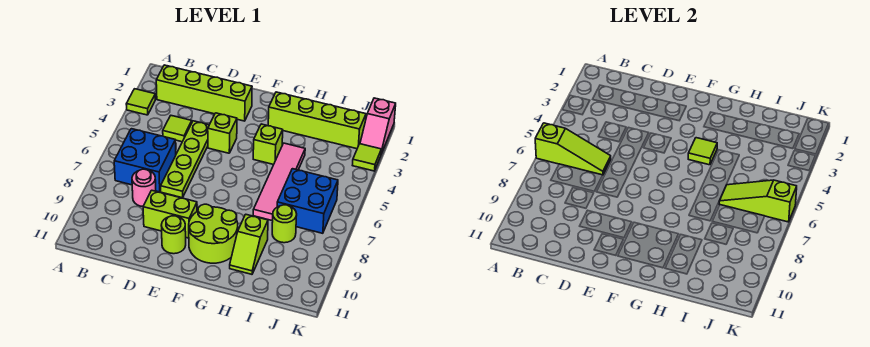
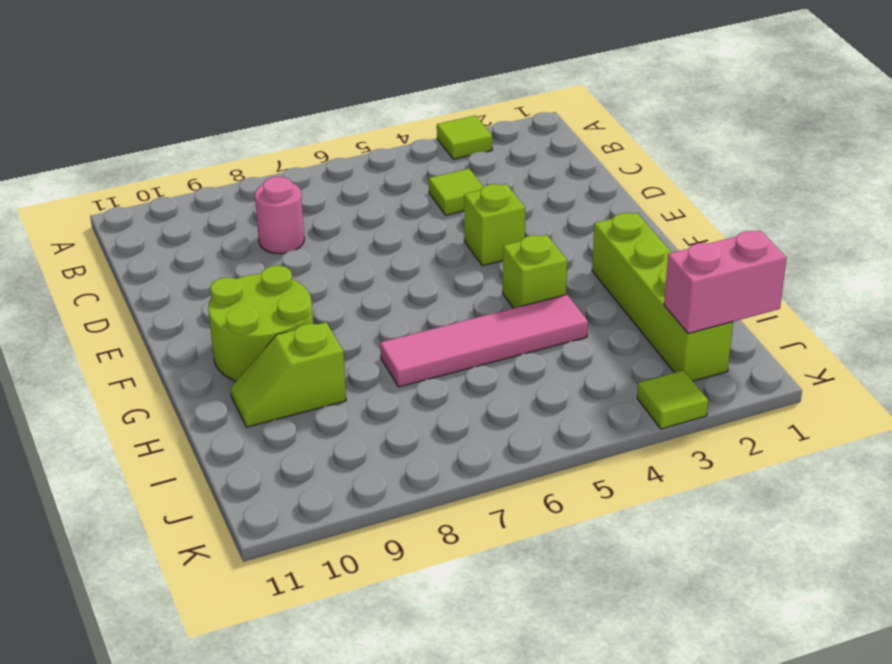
pink 1x2 brick [664,230,786,334] -> none
none -> lime 1x4 brick [156,65,252,121]
none -> blue 2x2 brick [114,129,176,192]
none -> lime 1x4 plate [161,121,209,198]

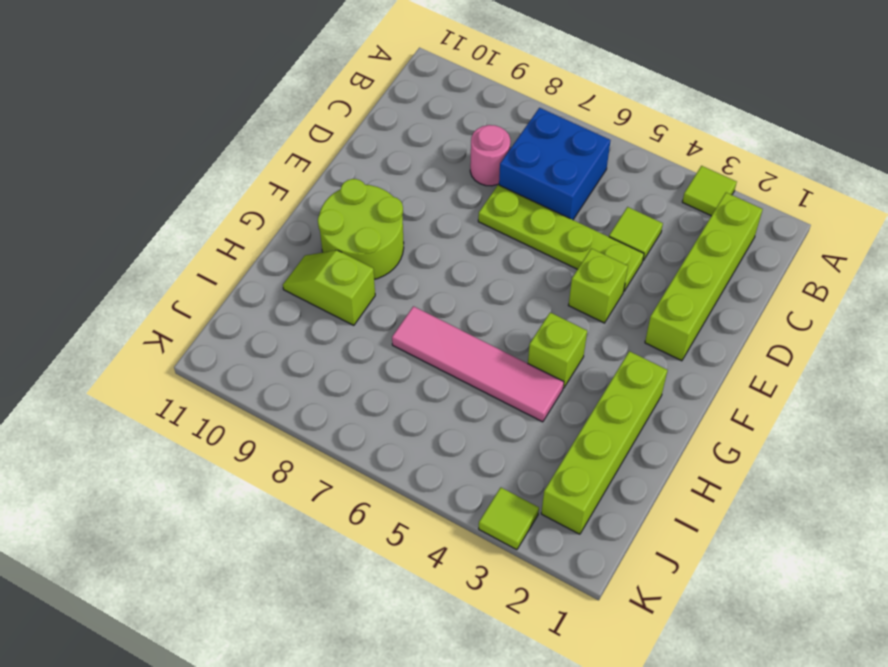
none -> lime 1x2 brick [143,190,197,238]
none -> lime 1x1 round brick [161,216,186,254]
none -> blue 2x2 brick [277,169,338,233]

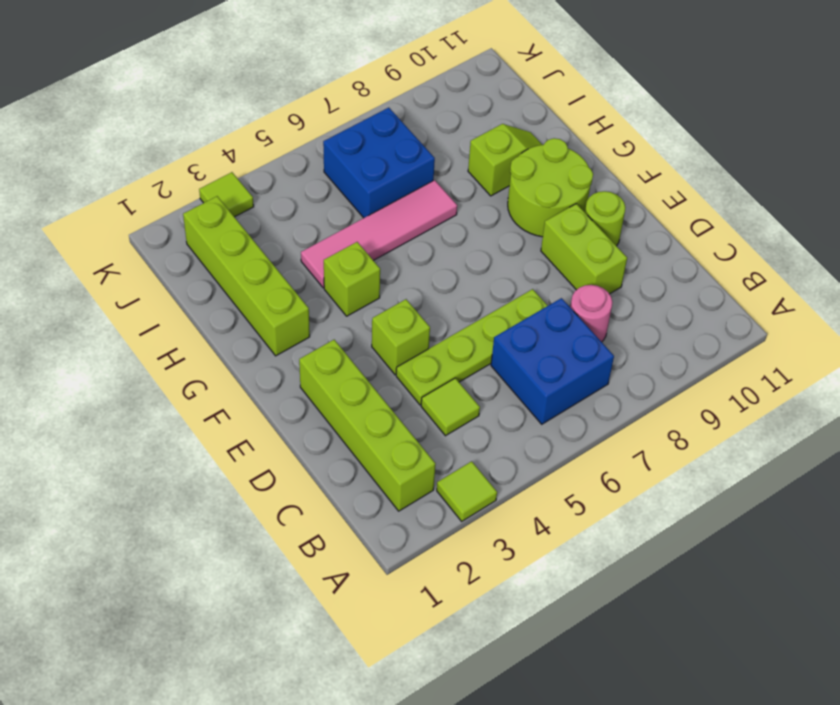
none -> lime 1x1 round brick [272,205,297,243]
none -> pink 1x2 slope [360,98,396,154]
none -> lime 1x3 slope [535,123,611,175]

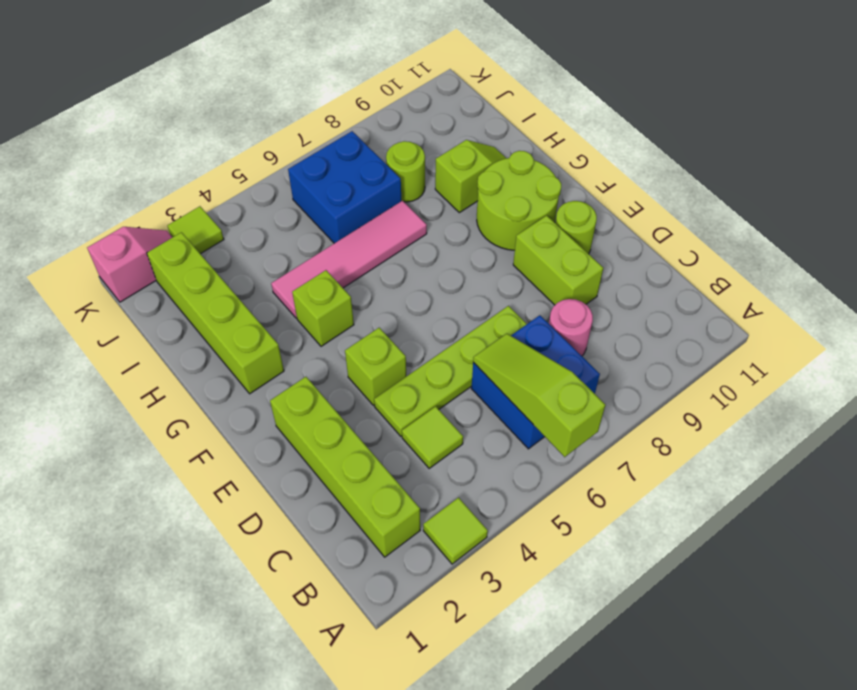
none -> lime 1x1 tile [688,138,717,165]
none -> lime 1x3 slope [719,180,797,222]

